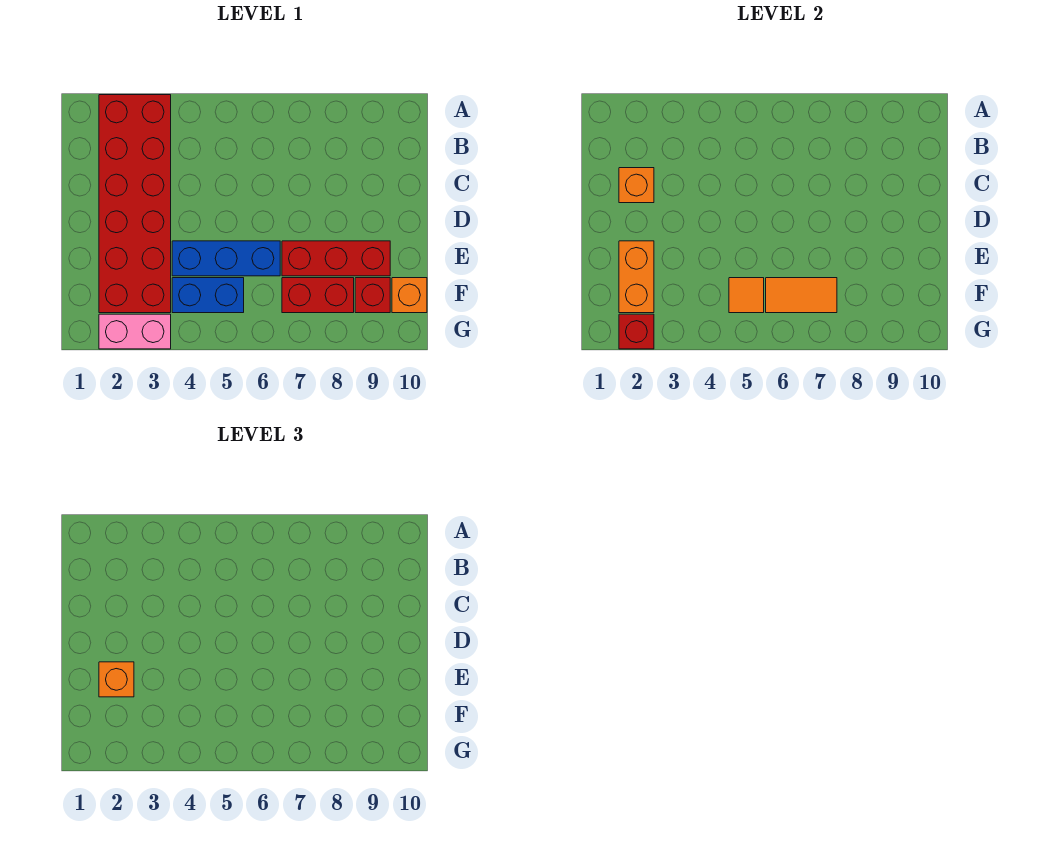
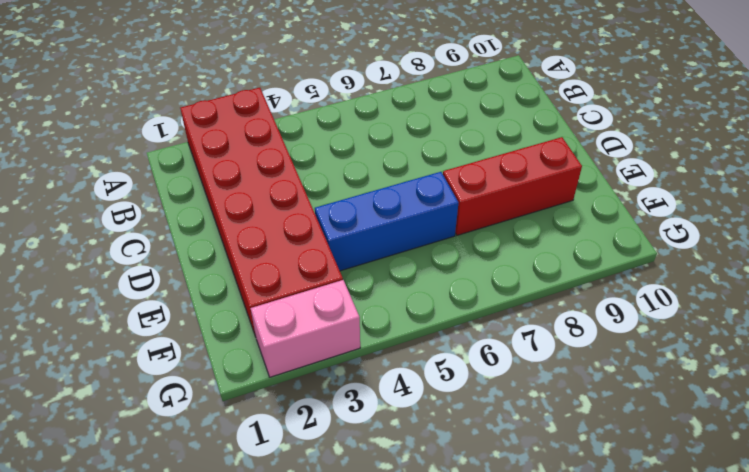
none -> blue 1x2 brick [172,278,244,313]
none -> red 1x2 brick [282,278,354,313]
none -> red 1x1 brick [355,278,390,313]

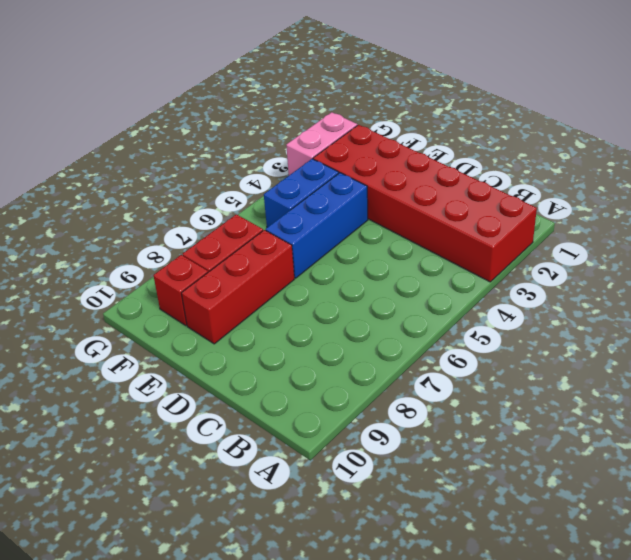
none -> orange 1x1 brick [392,278,427,313]
none -> orange 1x1 brick [619,168,654,203]
none -> orange 1x2 brick [619,241,654,313]

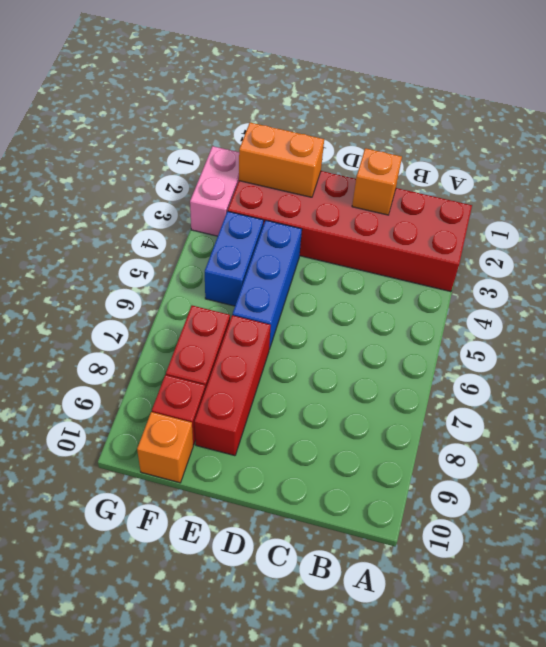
none -> orange 1x1 tile [729,278,764,313]
none -> orange 1x2 tile [766,278,837,313]
none -> red 1x1 brick [619,314,654,349]

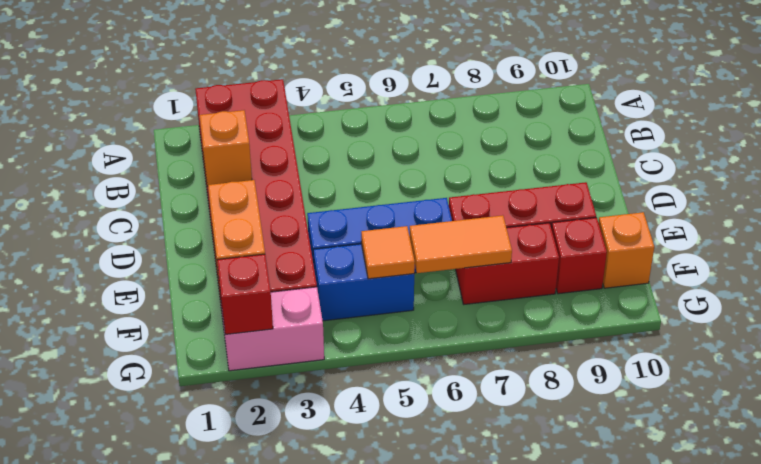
none -> orange 1x1 brick [99,662,134,697]

